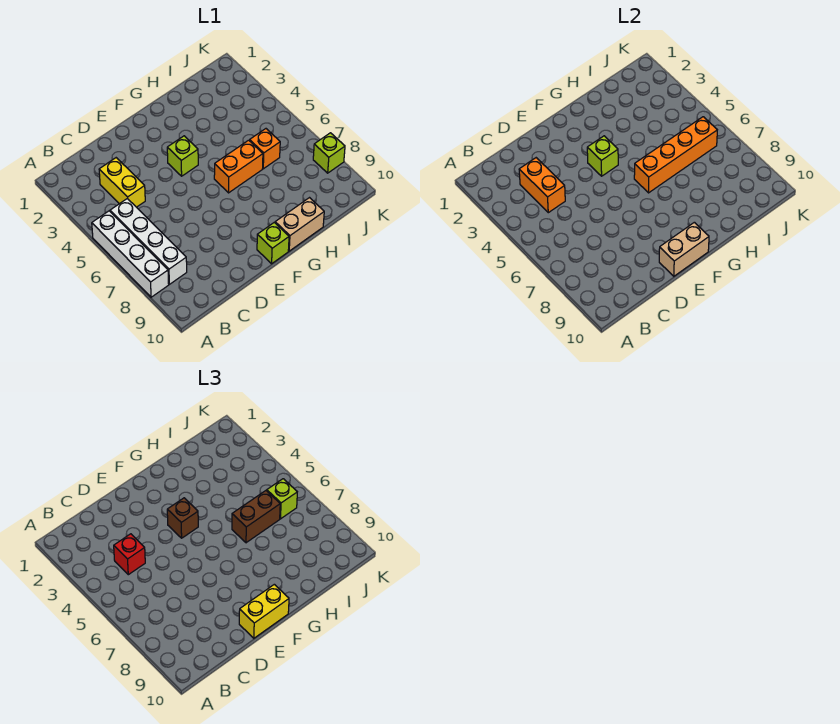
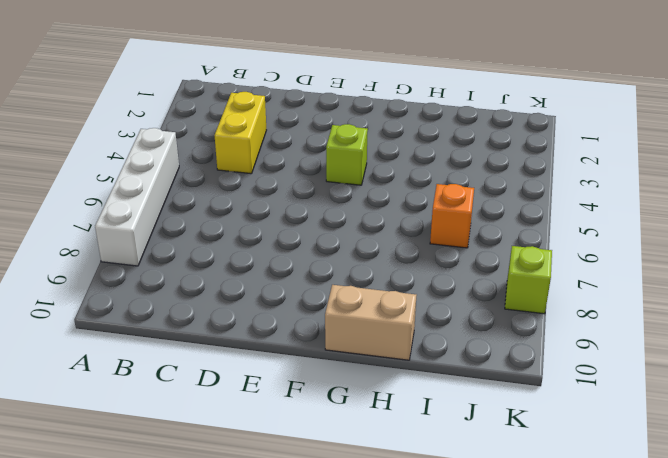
none -> white 1x4 brick [110,199,187,284]
none -> lime 1x1 brick [257,222,289,264]
none -> orange 1x2 brick [214,140,263,193]

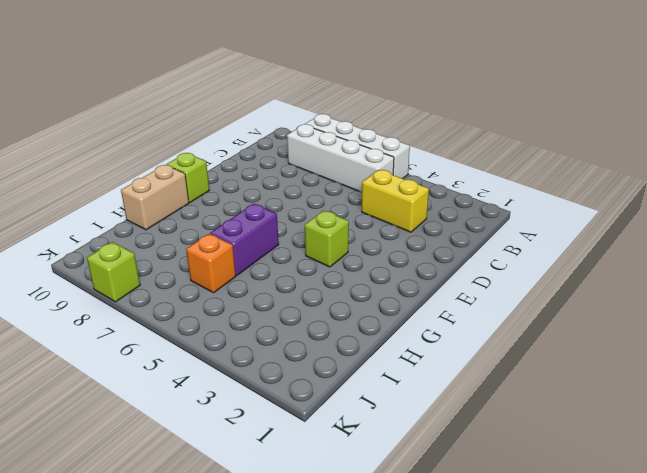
purple 1x2 brick [210,204,279,276] -> orange 1x2 brick [214,140,263,193]
none -> orange 1x2 brick [519,158,565,213]
none -> tan 1x2 brick [659,222,709,276]
none -> lime 1x1 brick [587,136,618,176]

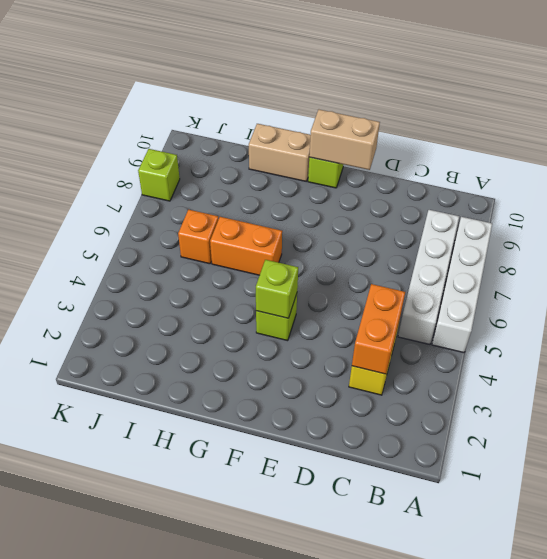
none -> orange 1x4 brick [634,117,717,193]
none -> red 1x1 brick [114,534,145,575]
none -> yellow 1x2 brick [239,584,289,638]

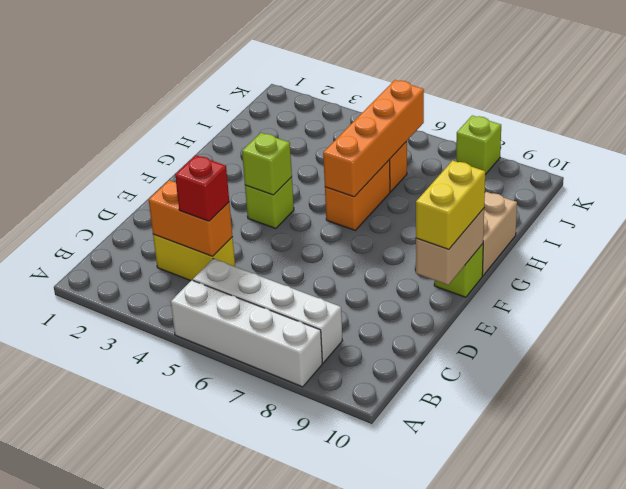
none -> brown 1x1 brick [167,498,198,538]
none -> brown 1x2 brick [232,491,280,543]
none -> lime 1x1 brick [267,479,297,519]

